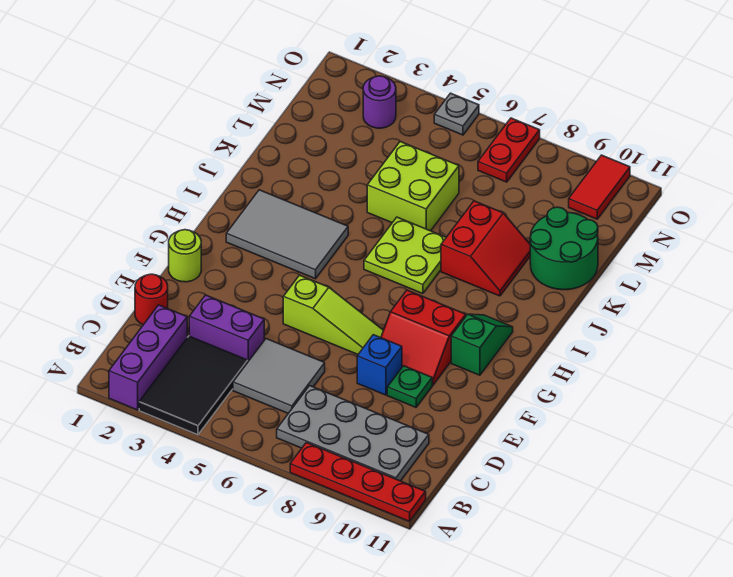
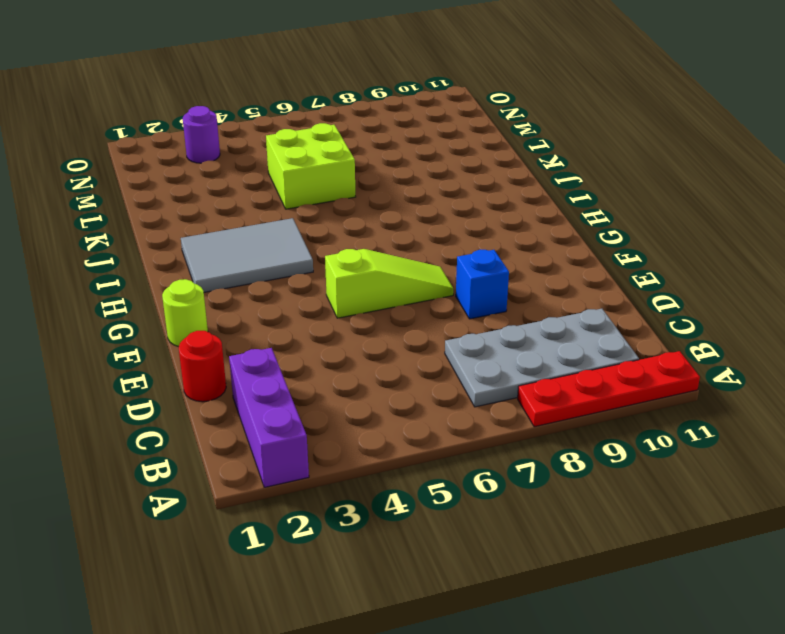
none -> black 2x3 tile [139,336,248,435]
none -> grey 2x2 tile [233,339,325,413]
none -> purple 1x2 brick [189,295,264,361]

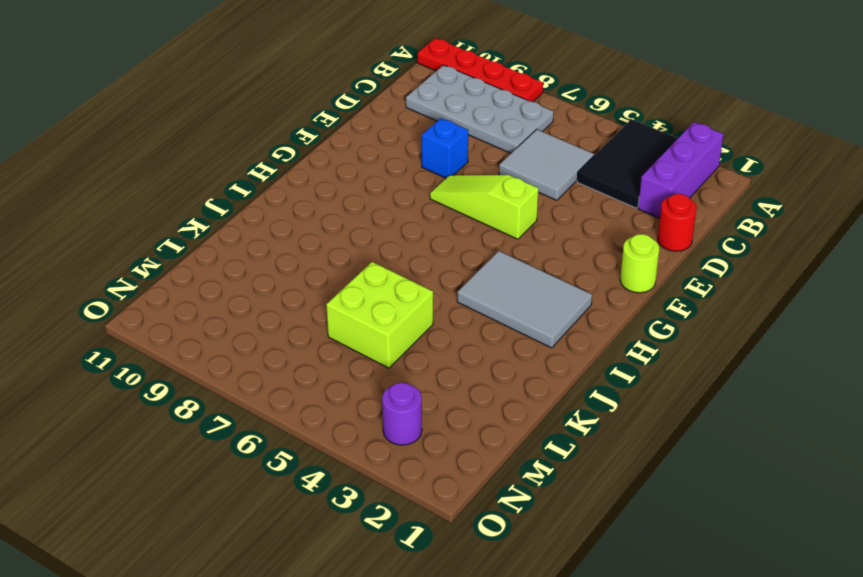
none -> purple 1x2 brick [189,295,264,361]
none -> green 1x1 plate [387,366,432,407]
none -> red 2x2 slope [381,290,466,385]

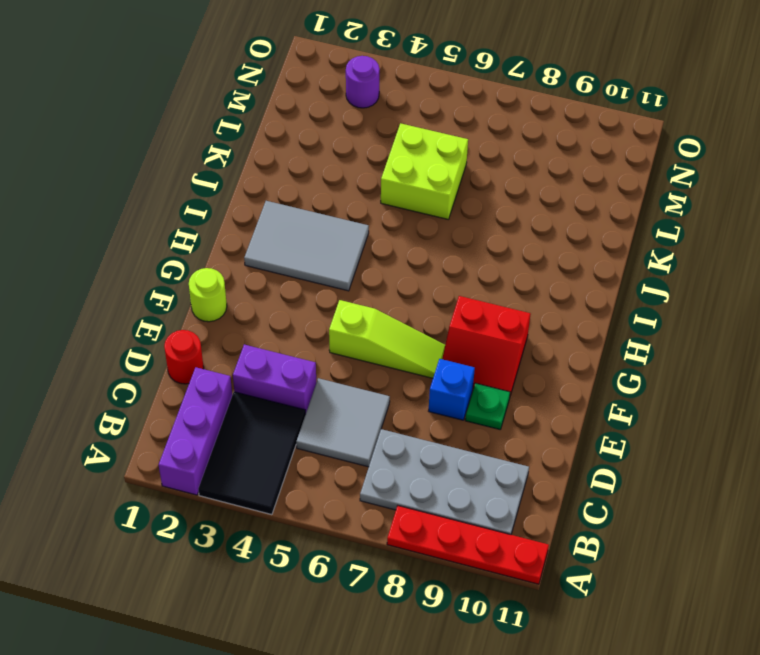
none -> green 1x2 slope [451,314,513,375]
none -> lime 2x2 plate [364,217,446,294]
none -> red 2x2 slope [441,201,530,296]

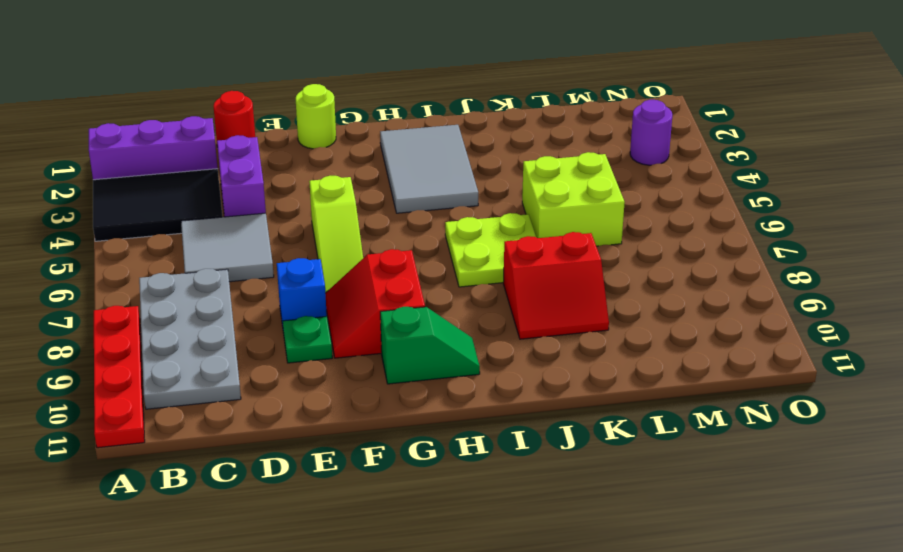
none -> green 2x2 round brick [530,207,598,290]
none -> red 1x2 plate [478,118,540,182]
none -> red 1x2 tile [569,155,630,219]

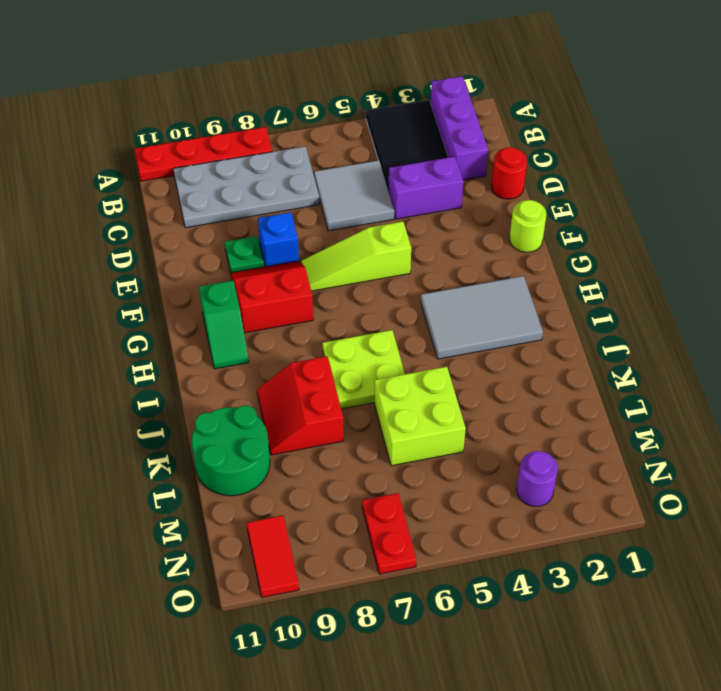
none -> grey 1x1 plate [434,93,479,135]

